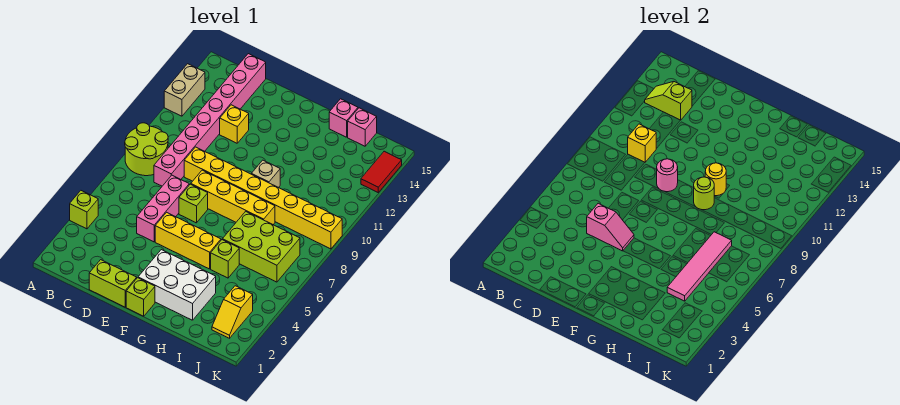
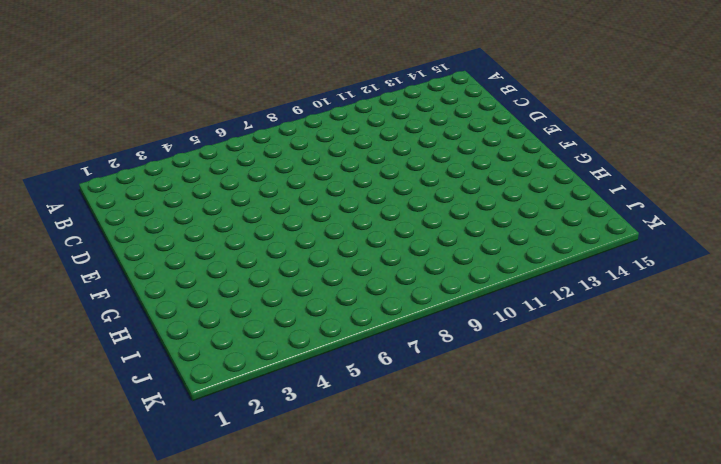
none -> lime 1x1 brick [70,191,98,229]
none -> lime 2x2 round brick [125,123,168,176]
none -> tan 1x2 brick [164,64,205,116]

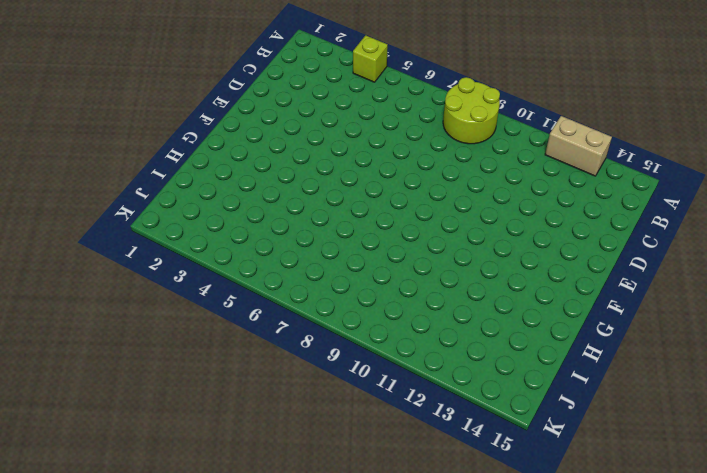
none -> pink 1x8 brick [154,54,266,186]
none -> lime 1x2 brick [89,260,137,307]
none -> pink 1x3 brick [137,175,189,242]

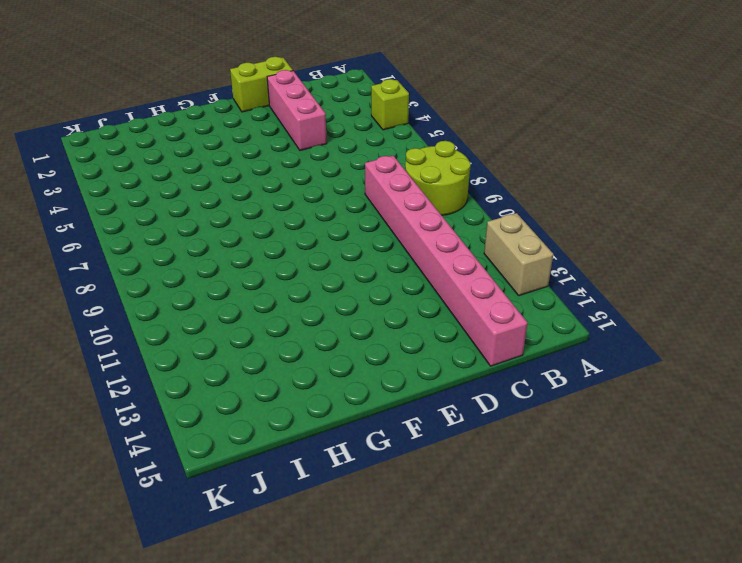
pink 1x3 brick [267,70,327,150] -> pink 1x3 brick moved to [137,175,189,242]
none -> yellow 1x8 brick [184,147,342,249]
none -> yellow 1x1 brick [220,105,249,143]
none -> yellow 1x3 brick [155,212,221,269]

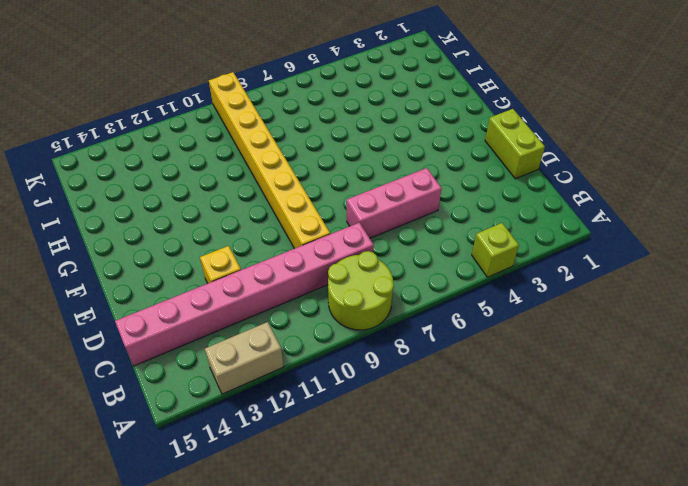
none -> yellow 1x3 brick [155,212,221,269]
none -> lime 1x1 brick [179,184,208,223]
none -> yellow 1x4 brick [191,170,275,225]

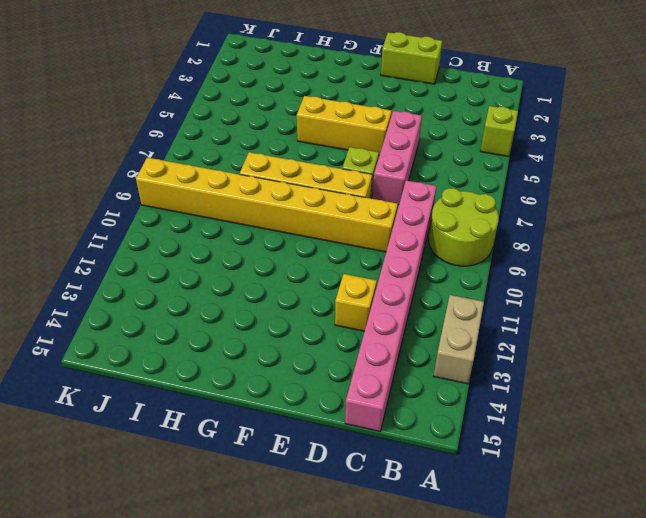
none -> lime 1x1 brick [126,278,155,316]
none -> white 2x3 brick [138,250,216,320]
none -> tan 1x1 brick [252,160,280,188]

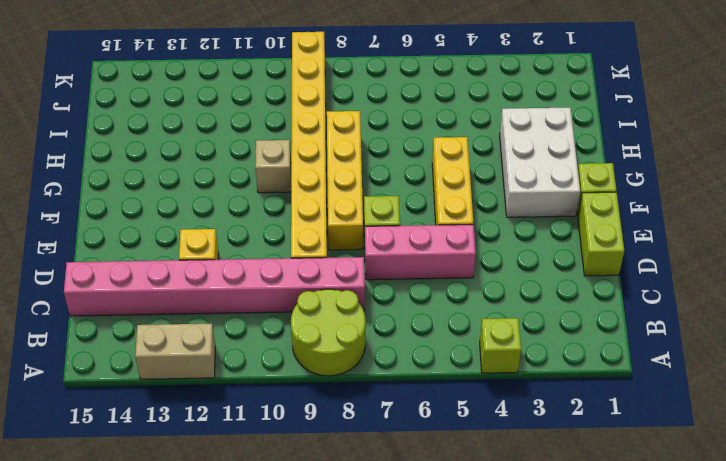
none -> lime 1x1 brick [211,240,239,278]
none -> lime 2x3 brick [222,211,300,282]
none -> pink 1x1 brick [329,99,358,137]

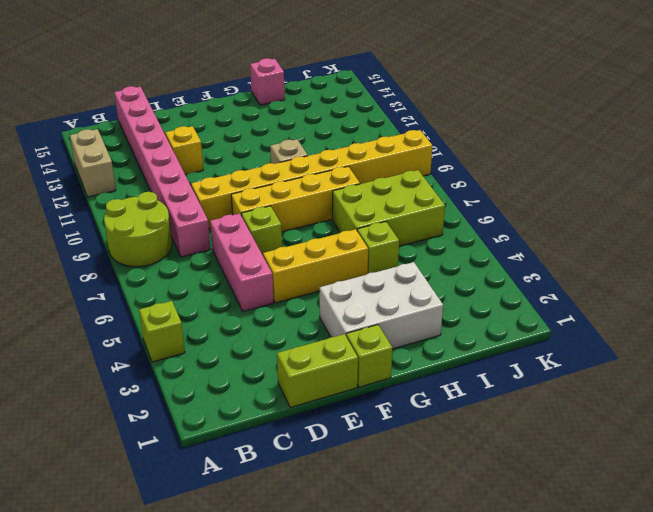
none -> pink 1x1 brick [348,108,377,146]
none -> yellow 1x2 slope [212,286,253,338]
none -> red 1x2 tile [361,151,402,192]

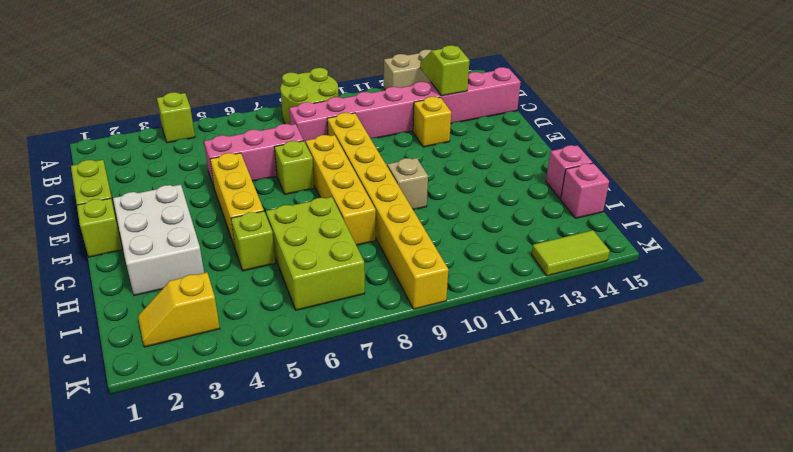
lime 1x2 tile [532,230,610,276] -> red 1x2 tile [361,151,402,192]
none -> yellow 1x1 brick [628,124,656,162]
none -> pink 1x2 slope [587,203,634,251]
none -> pink 1x1 round brick [657,159,678,192]

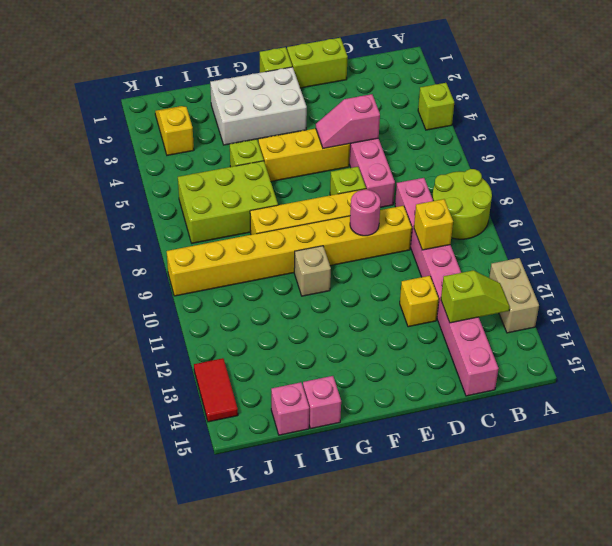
none -> lime 1x1 round brick [694,177,714,210]
none -> yellow 1x1 round brick [705,163,726,196]
none -> pink 1x4 tile [667,232,732,301]

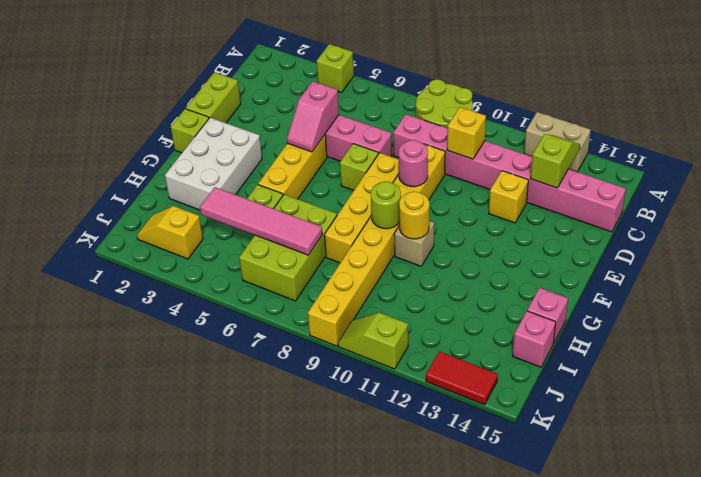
lime 1x2 slope [338,312,408,369] -> none

